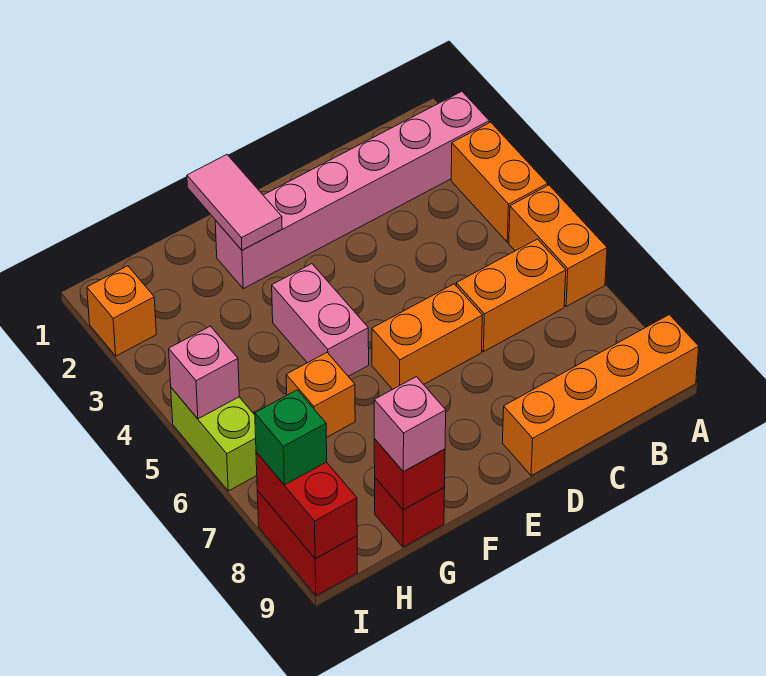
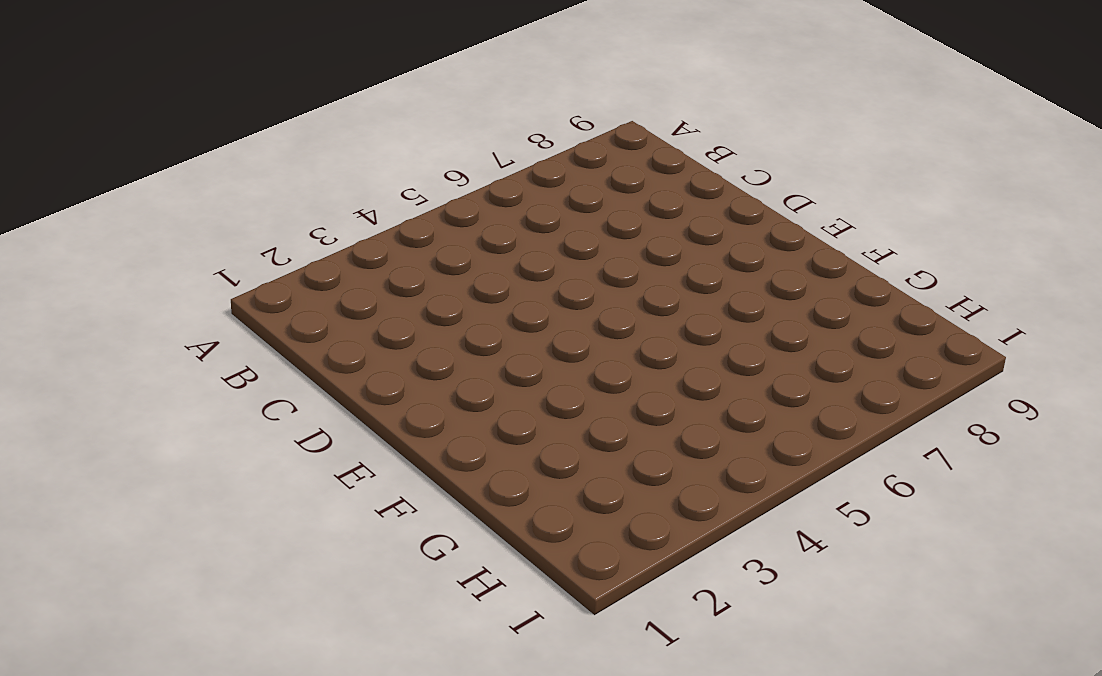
none -> pink 1x6 brick [215,92,489,289]
none -> orange 1x2 brick [451,122,548,242]
none -> orange 1x2 brick [509,185,607,307]

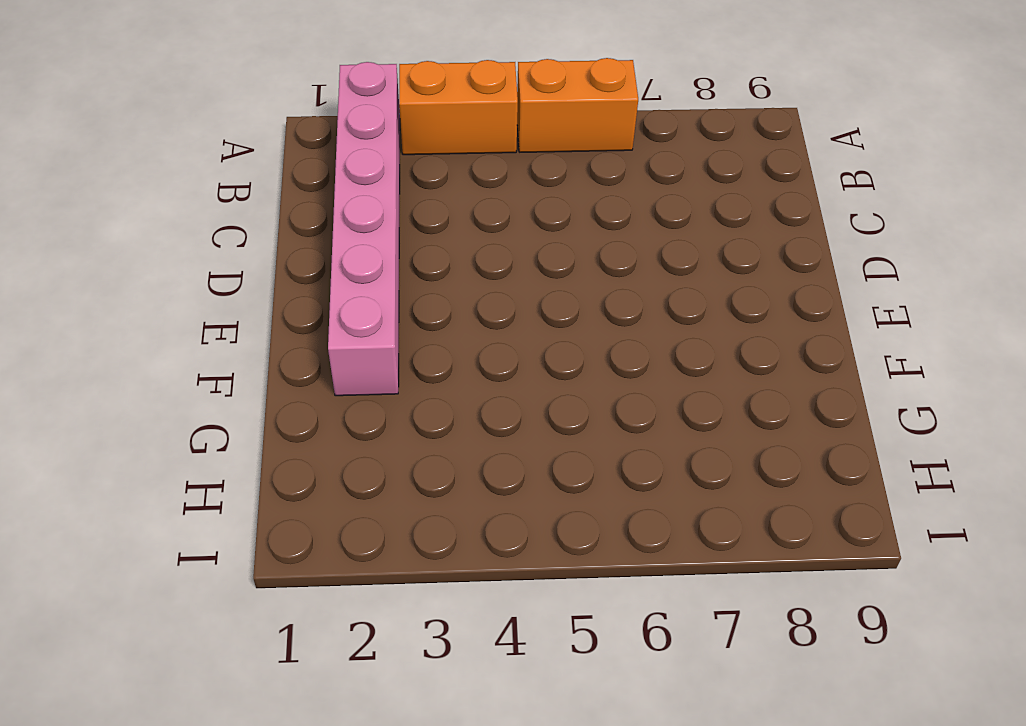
none -> orange 1x4 brick [502,315,699,476]
none -> orange 1x2 brick [456,239,566,352]
none -> orange 1x2 brick [372,284,482,389]

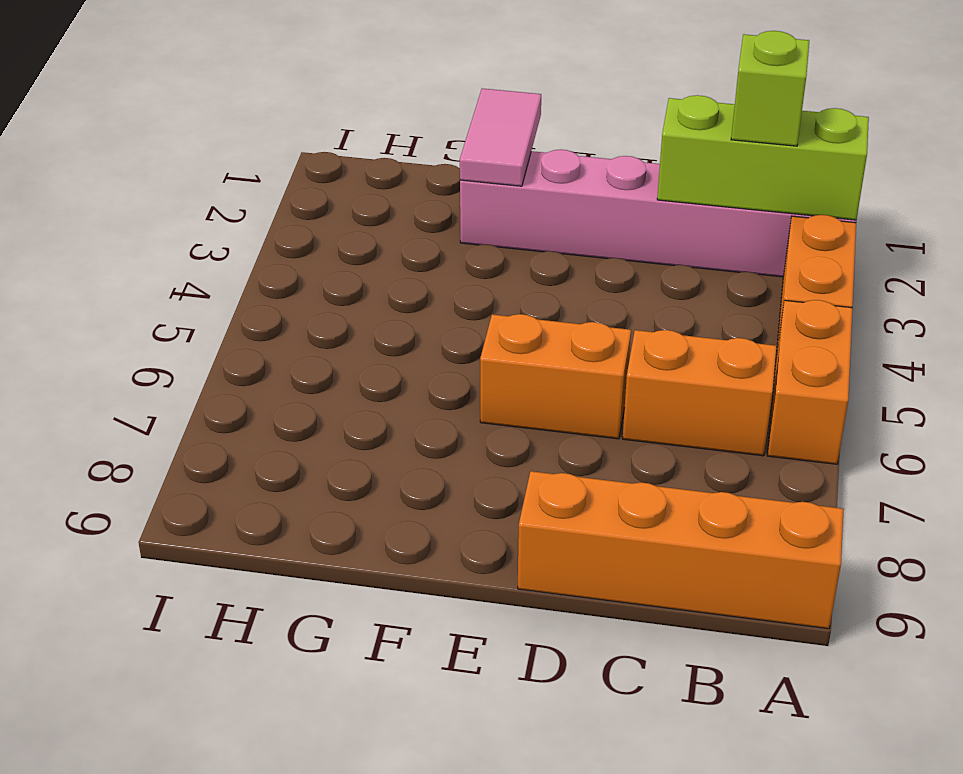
lime 1x3 brick [657,95,869,220] -> none
lime 1x1 brick [731,31,809,146] -> none
none -> pink 1x2 brick [272,264,369,376]
none -> orange 1x1 brick [286,353,355,438]
none -> red 1x1 brick [375,478,445,547]

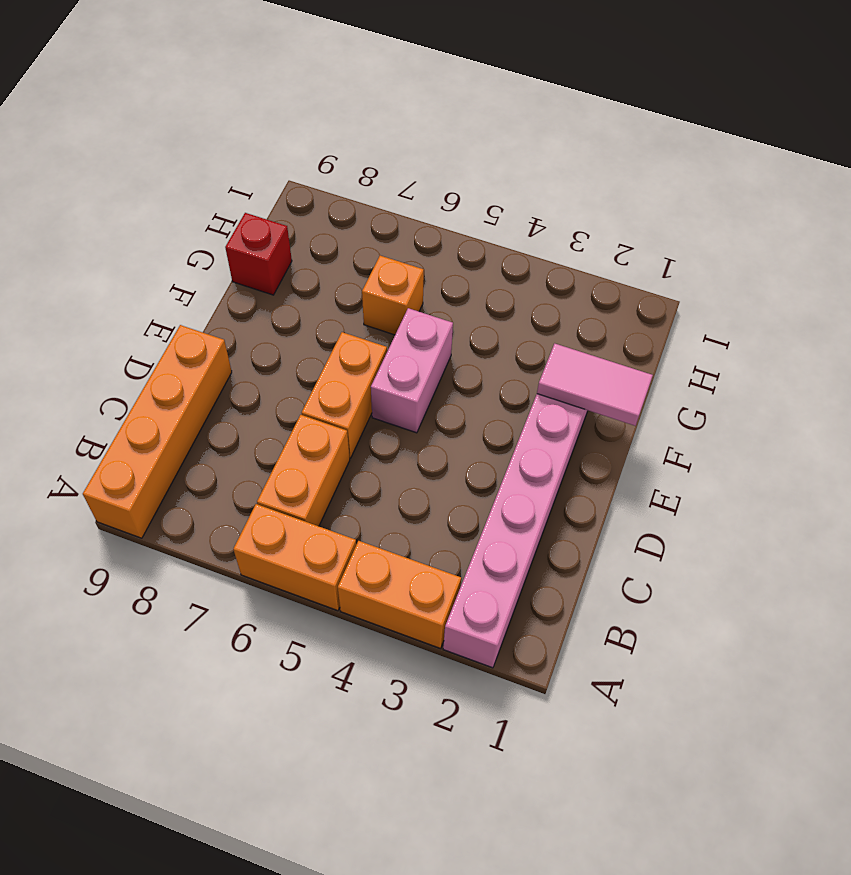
pink 1x2 brick [371,308,453,433] -> pink 1x2 brick turned to [272,264,369,376]
none -> orange 1x1 brick [87,266,156,356]
none -> lime 1x2 brick [171,388,257,491]
none -> red 1x2 brick [257,490,357,596]

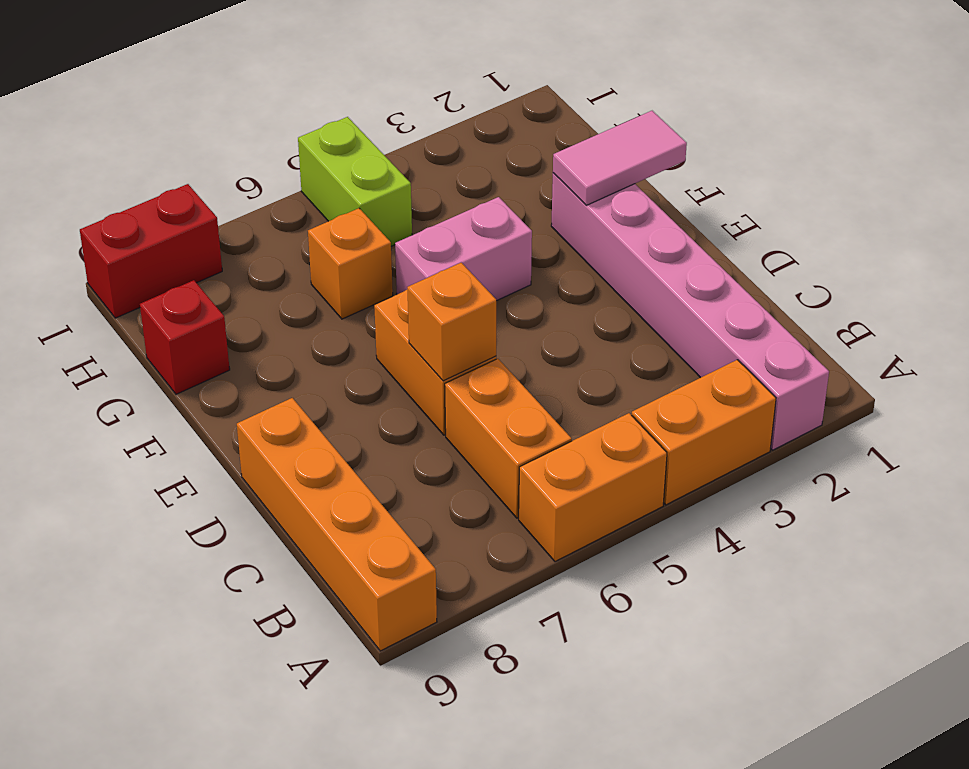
orange 1x1 brick [407,263,496,381] -> orange 1x1 brick moved to [87,266,156,356]
lime 1x2 brick [298,117,412,246] -> lime 1x2 brick turned to [171,388,257,491]
none -> red 1x1 brick [374,439,445,510]
none -> pink 1x1 brick [169,326,239,419]
none -> red 1x2 brick [256,452,357,558]

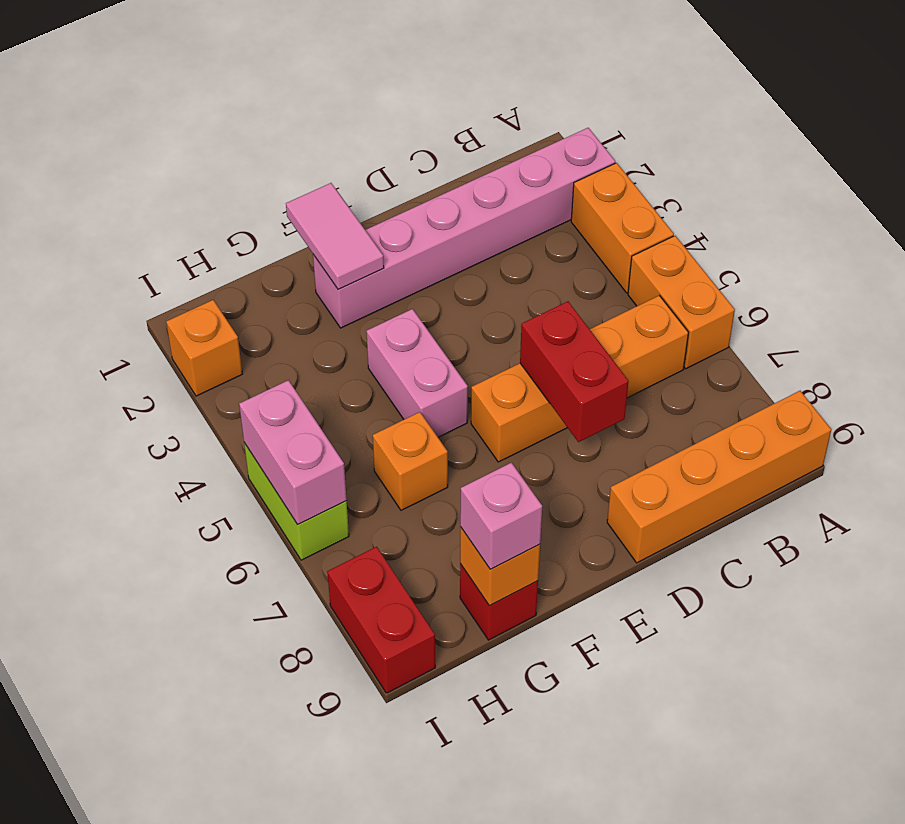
red 1x2 brick [520,301,629,442] -> red 1x2 brick moved to [256,452,357,558]
orange 1x1 brick [460,527,540,606] -> red 1x1 brick [374,439,445,510]
pink 1x2 brick [239,380,347,524] -> pink 1x1 brick [169,326,239,419]
none -> green 1x1 brick [255,390,327,485]

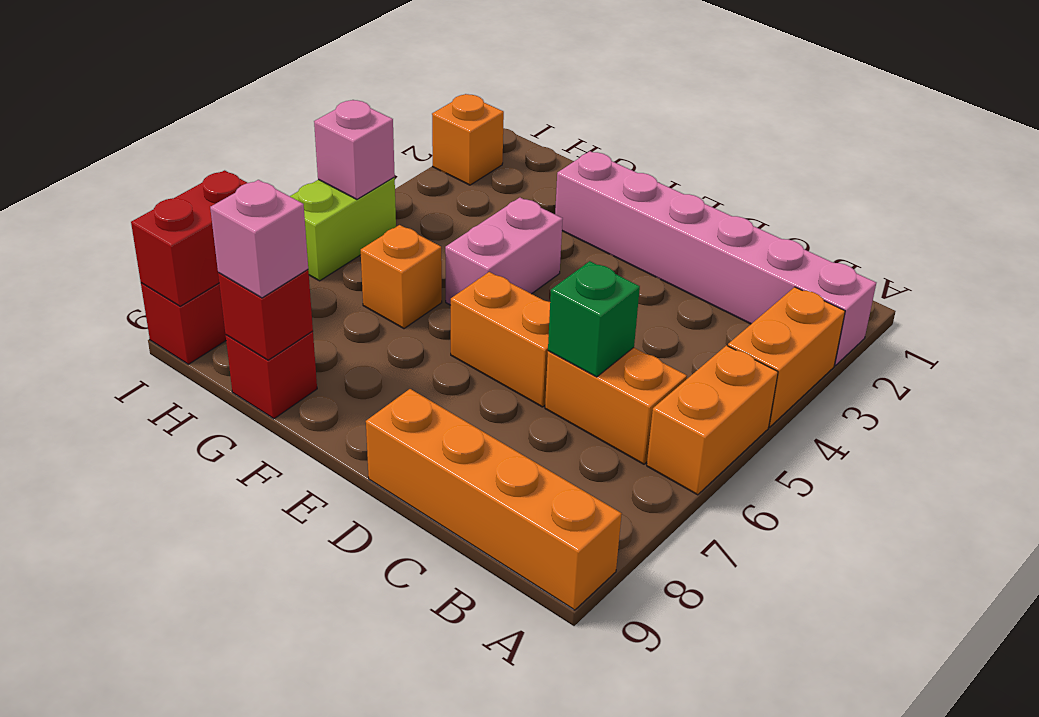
green 1x1 brick [548,261,640,377] -> green 1x1 brick moved to [255,390,327,485]
none -> pink 1x2 tile [187,155,282,250]

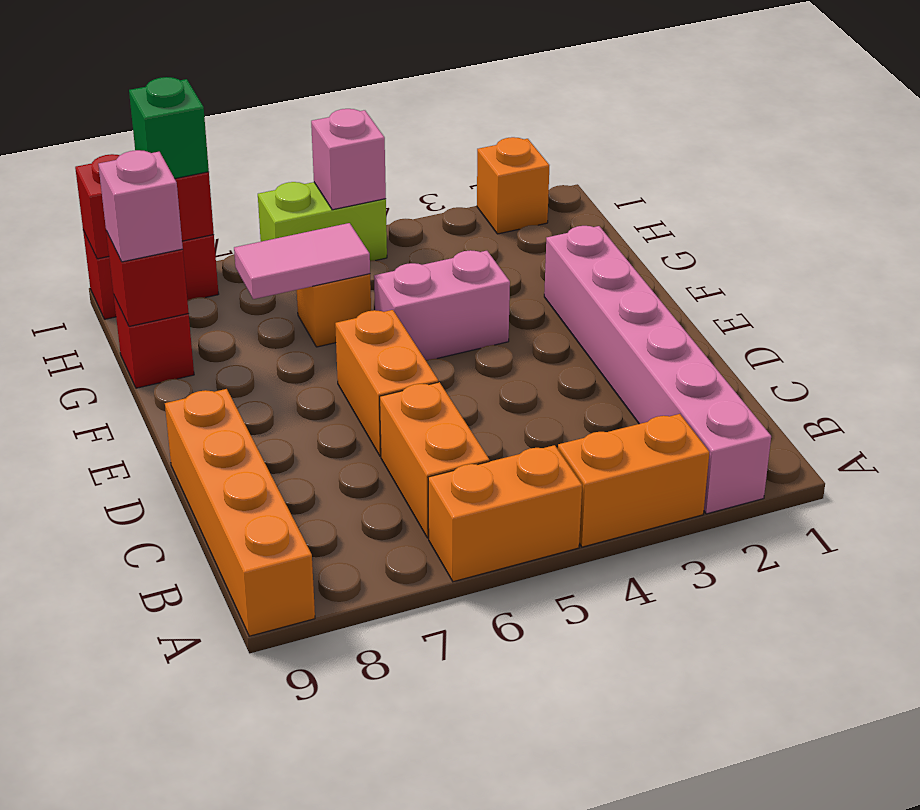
pink 1x2 tile [234,223,370,299] -> pink 1x2 tile moved to [187,155,282,250]

